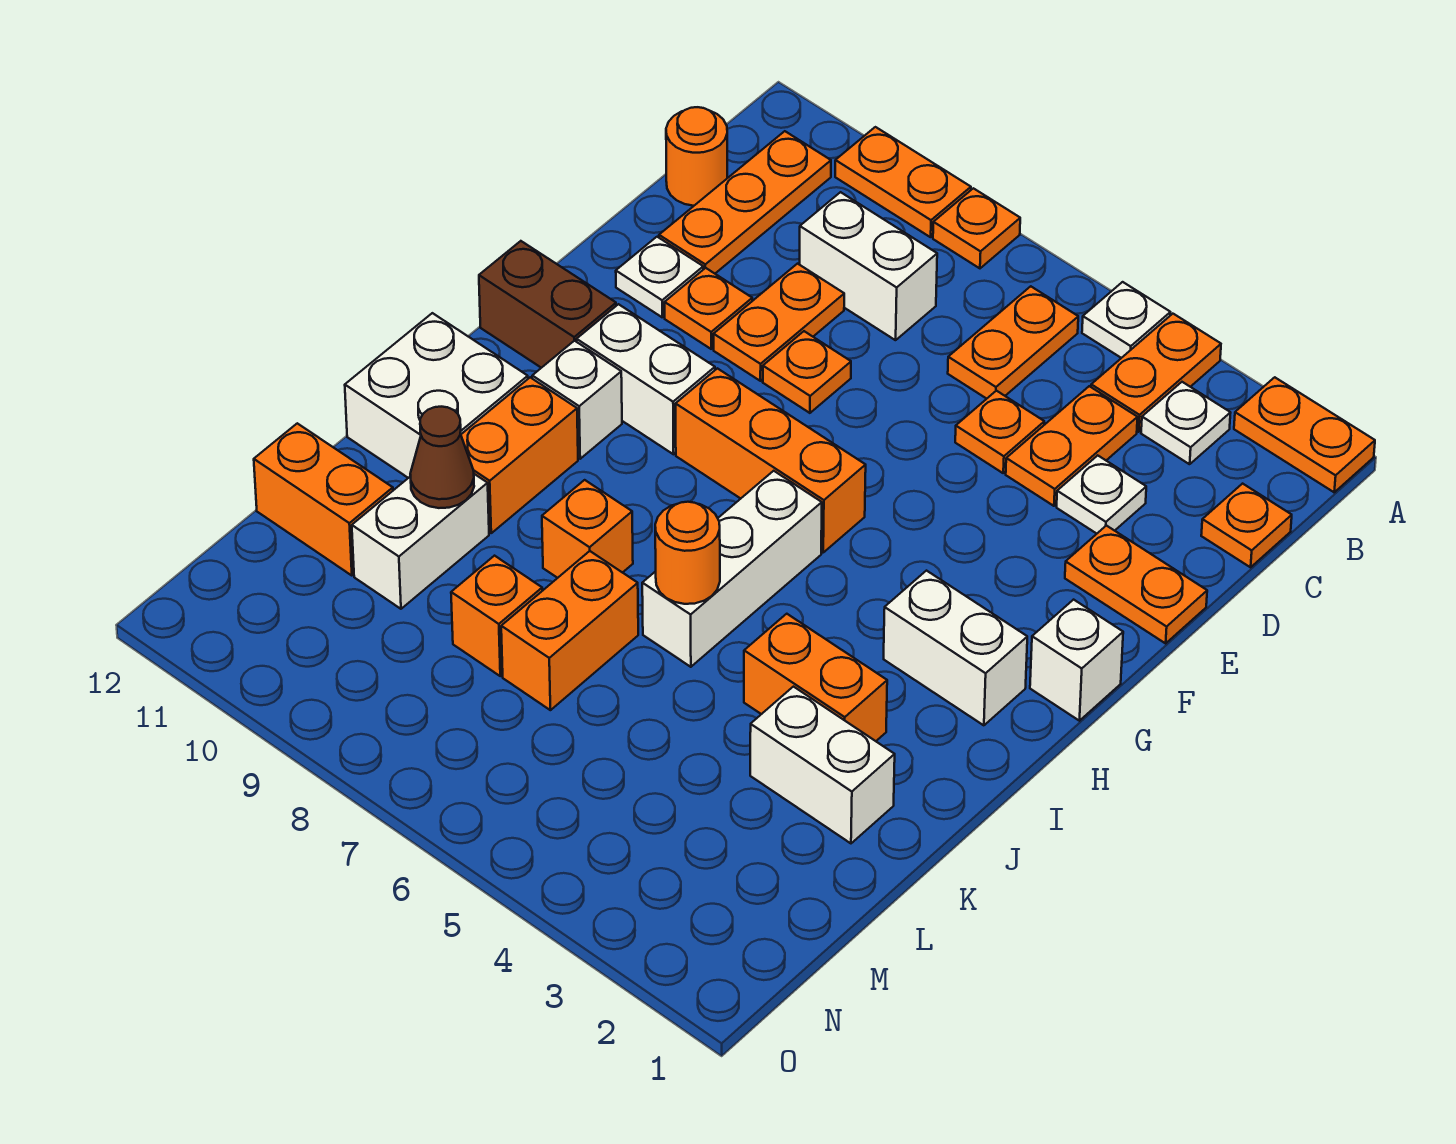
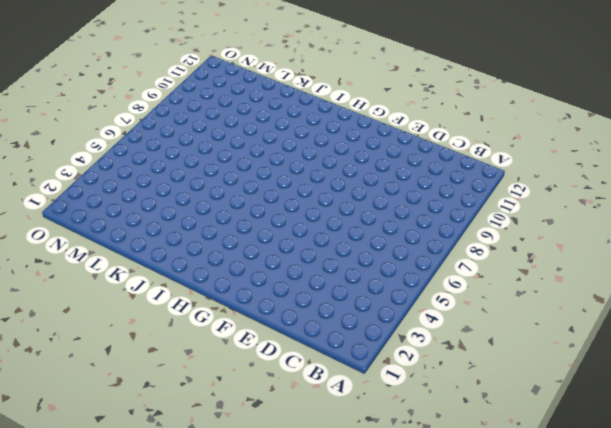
none -> orange 1x2 plate [1234,377,1375,492]
none -> orange 1x2 plate [1091,314,1221,432]
none -> white 1x1 plate [1082,282,1170,358]
none -> orange 1x1 plate [933,188,1020,268]

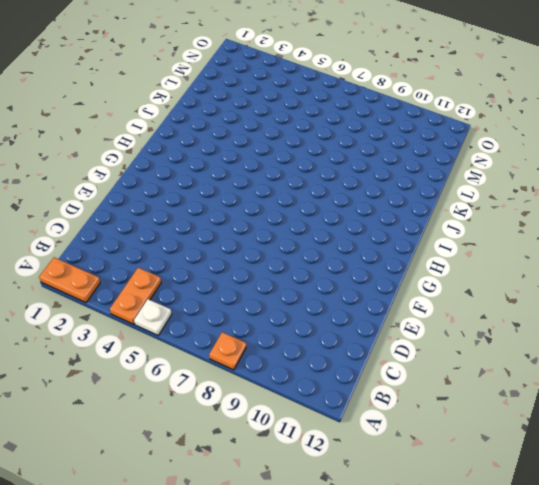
none -> orange 1x2 plate [835,127,971,237]
none -> white 1x1 plate [1141,382,1230,464]
none -> orange 1x2 plate [948,286,1078,399]
none -> orange 1x3 plate [659,131,831,273]

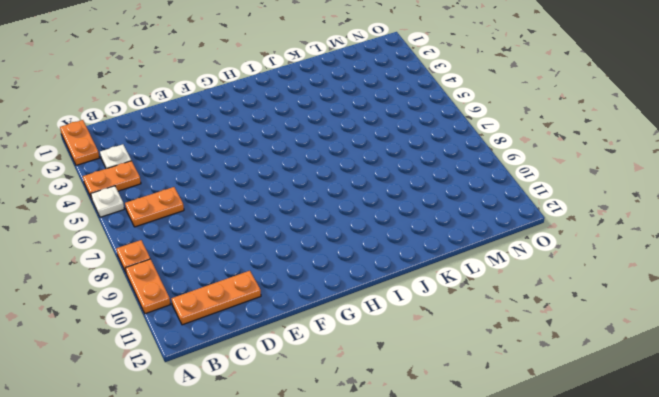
none -> orange 1x1 plate [1201,484,1292,567]
none -> orange 1x2 plate [1006,386,1138,506]
none -> white 1x2 brick [800,192,937,340]
none -> orange 1x1 round brick [666,107,727,206]

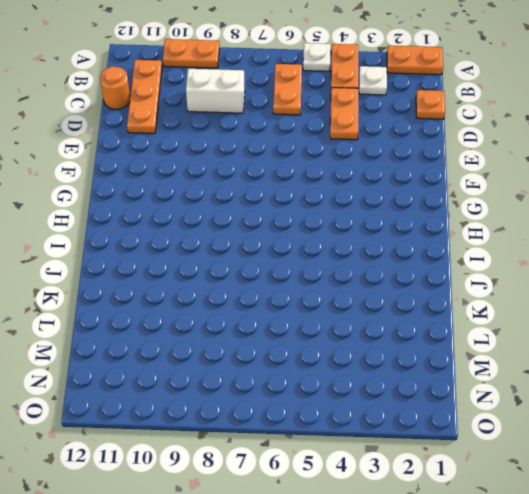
none -> orange 1x1 plate [933,188,1020,268]
none -> white 1x1 plate [1057,455,1146,534]
none -> orange 1x1 plate [955,391,1044,473]
none -> orange 1x2 plate [714,264,844,381]

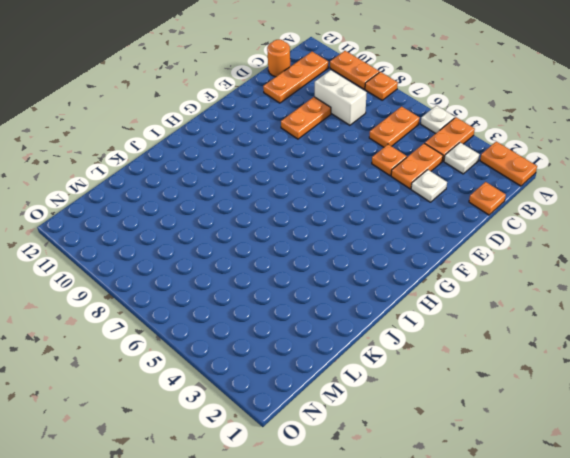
none -> orange 1x2 plate [1065,526,1207,643]
none -> orange 1x1 plate [763,331,851,413]
none -> orange 1x1 plate [665,268,752,349]
none -> white 1x1 plate [616,237,703,317]

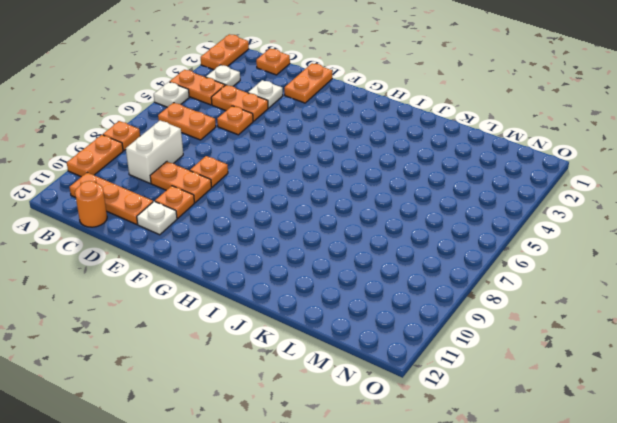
none -> white 1x1 brick [1030,600,1123,721]
none -> orange 1x3 brick [676,368,866,552]
none -> white 1x2 brick [577,304,715,454]
none -> brown 1x2 brick [479,241,616,368]

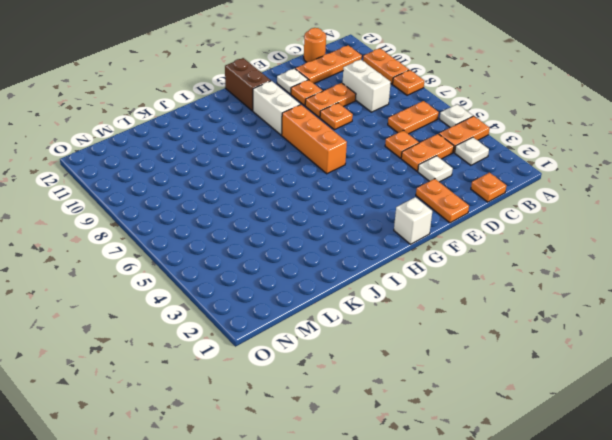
none -> orange 1x2 plate [1234,377,1375,492]
none -> white 1x2 brick [884,571,1027,725]
none -> white 1x3 brick [642,471,822,667]
none -> white 1x1 brick [532,341,622,459]

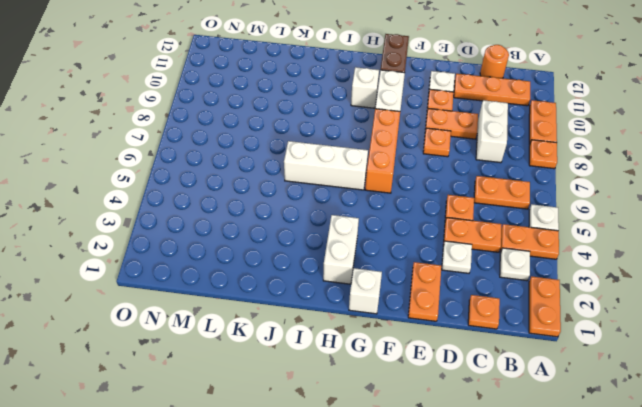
none -> orange 1x2 brick [461,377,578,533]
none -> white 2x2 brick [345,313,528,478]
none -> orange 1x2 brick [744,614,887,741]
none -> orange 1x1 brick [542,480,633,578]

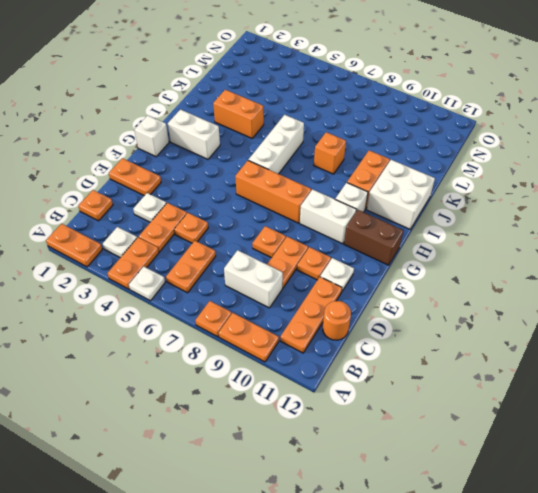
none -> white 1x2 brick [750,687,895,843]
none -> orange 1x2 brick [501,551,638,710]
none -> white 1x2 brick [352,474,489,609]
none -> orange 1x1 brick [451,556,542,676]

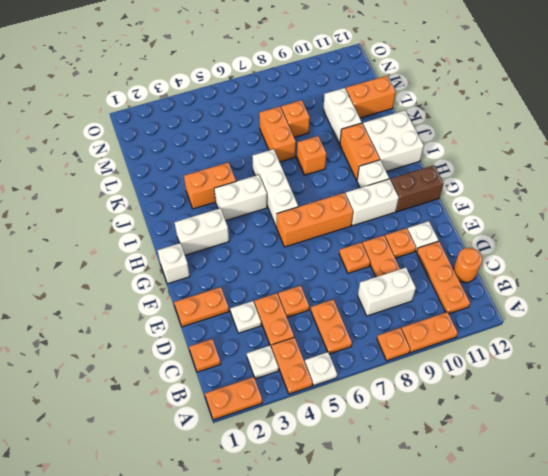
white 1x2 brick [214,175,267,221] -> white 1x2 brick moved to [750,687,895,843]
none -> orange 1x1 round brick [655,502,720,604]
none -> brown 1x1 cone [410,407,474,508]

